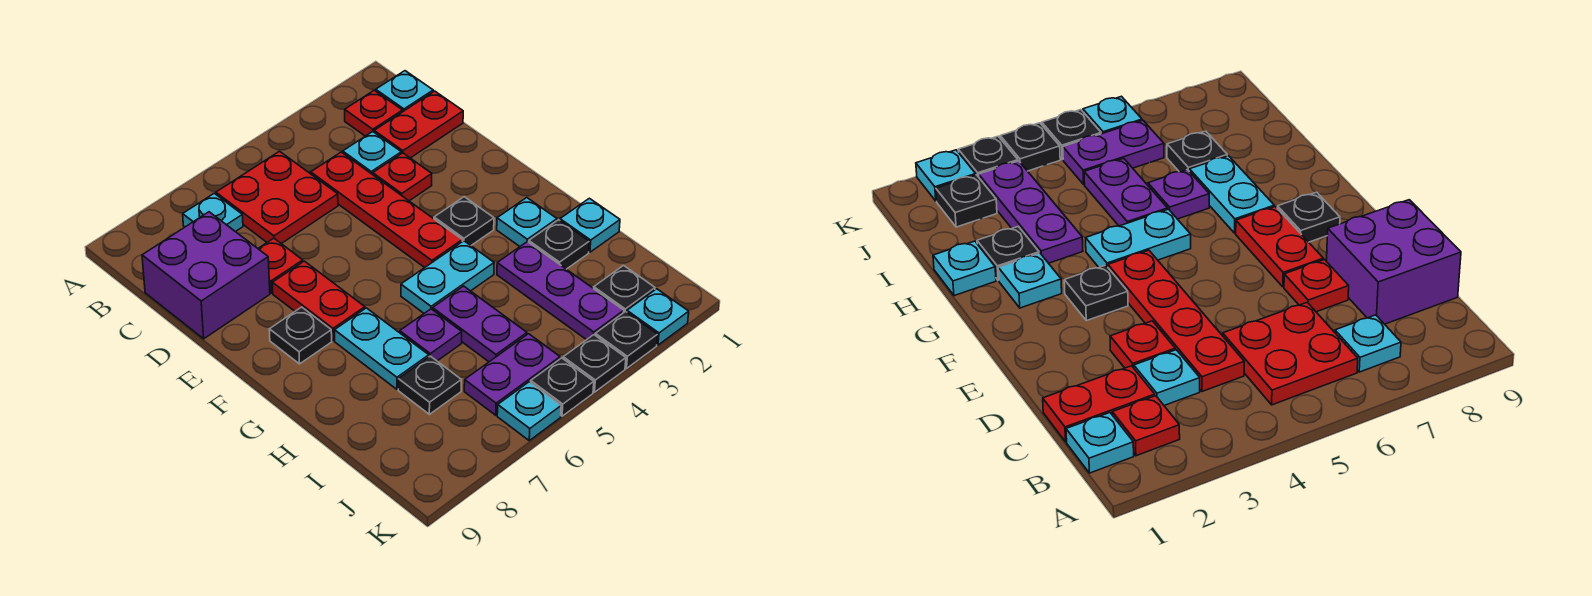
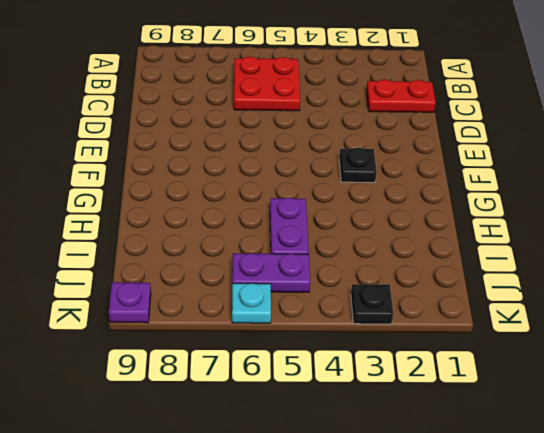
purple 1x1 plate [109,282,151,323] -> purple 1x1 plate moved to [400,309,462,361]
none -> cyan 1x1 plate [376,71,433,112]
none -> red 1x1 plate [345,90,402,136]
none -> cyan 1x1 plate [183,193,243,232]

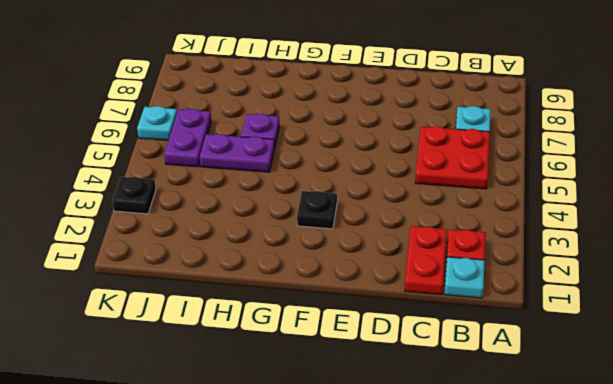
none -> cyan 1x1 plate [343,132,401,175]
none -> red 1x4 plate [311,152,462,268]
none -> purple 2x2 brick [142,212,270,339]

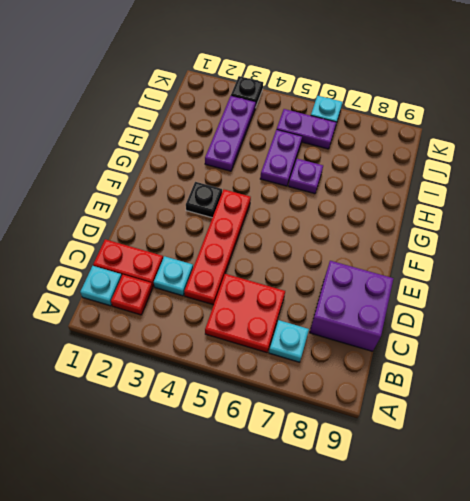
none -> red 1x1 plate [373,153,432,201]
none -> red 1x1 plate [258,238,303,293]
none -> red 1x2 plate [273,261,365,340]

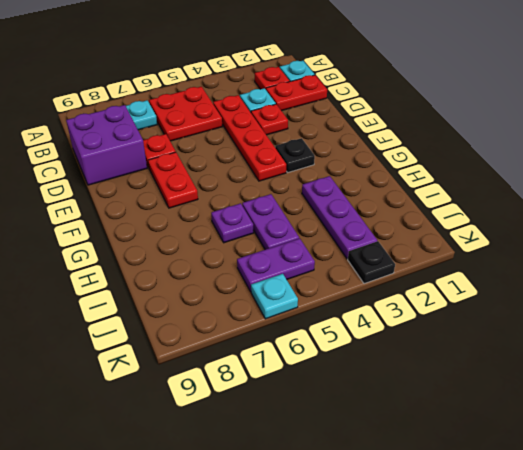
none -> black 1x1 plate [269,307,332,364]
none -> cyan 1x1 plate [497,198,557,246]
none -> cyan 1x2 plate [401,241,494,313]

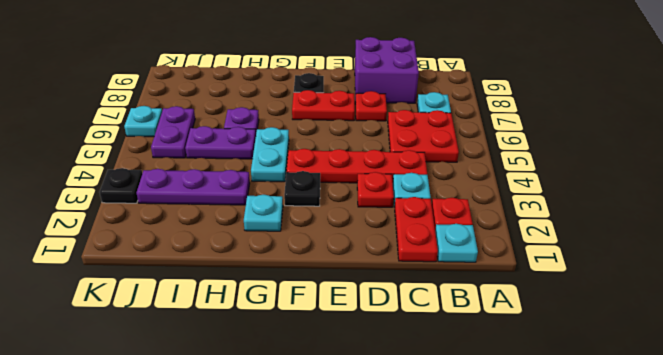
none -> cyan 1x2 plate [335,308,429,389]
none -> cyan 1x1 plate [560,198,620,252]
none -> black 1x1 plate [529,220,589,269]

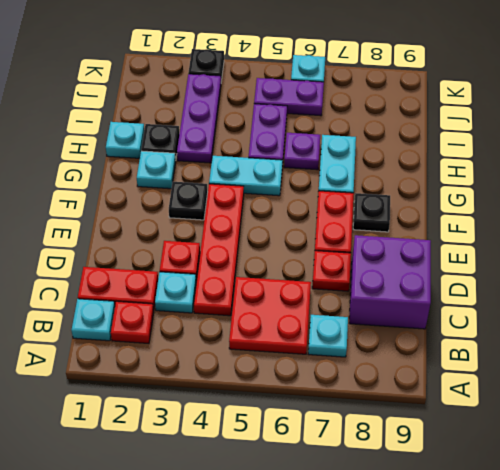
none -> black 1x1 plate [398,356,461,414]
none -> black 1x1 plate [594,266,655,312]
none -> cyan 1x1 plate [627,289,689,345]

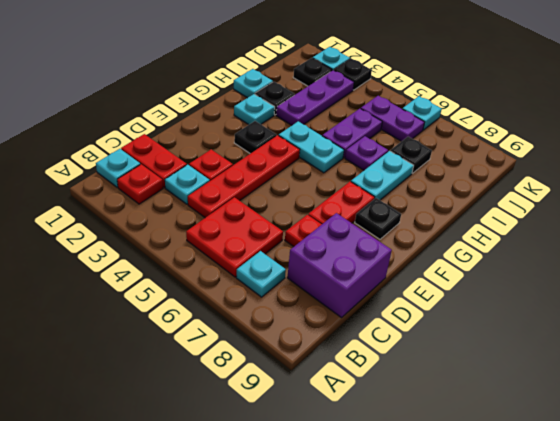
none -> black 1x1 plate [563,335,626,392]
none -> black 1x1 plate [531,358,594,416]

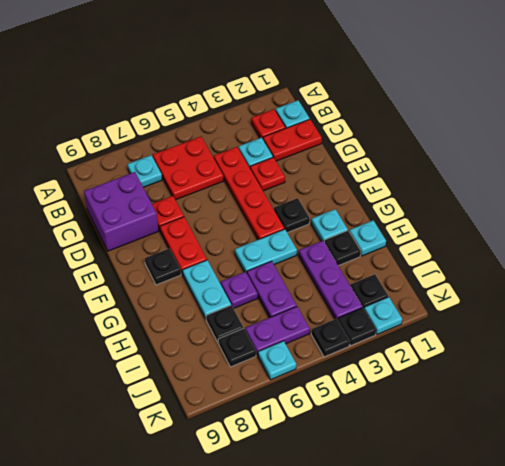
black 1x1 plate [218,328,256,367] -> black 1x1 plate moved to [531,358,594,416]

